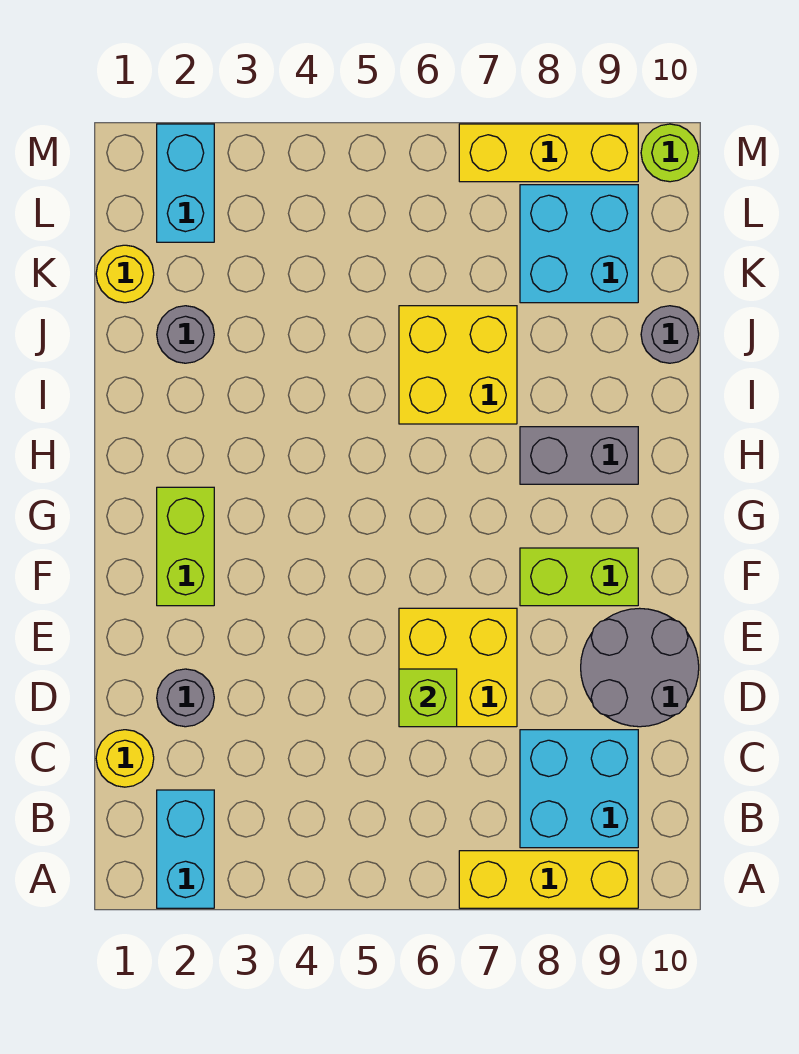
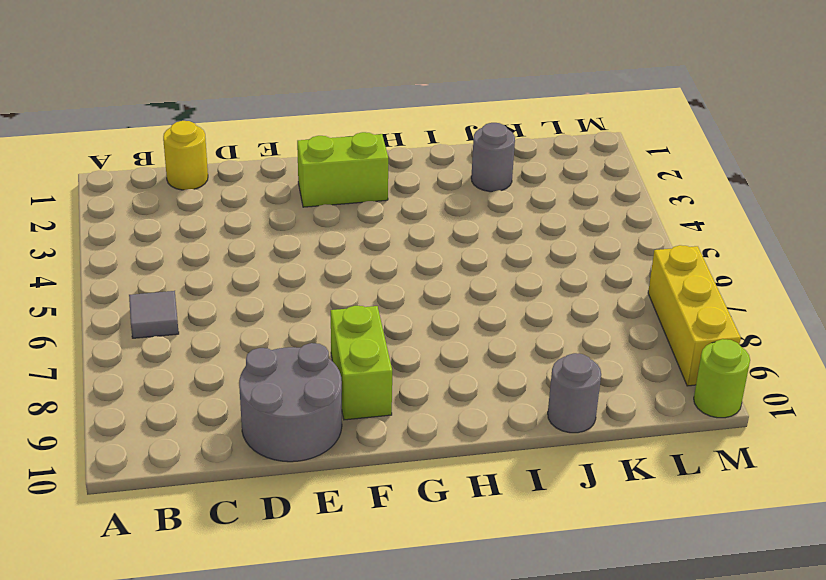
grey 1x1 tile [129,291,179,338] -> none
none -> cyan 1x2 brick [157,790,214,908]
none -> yellow 1x3 brick [459,851,638,908]
none -> cyan 2x2 brick [520,730,638,848]

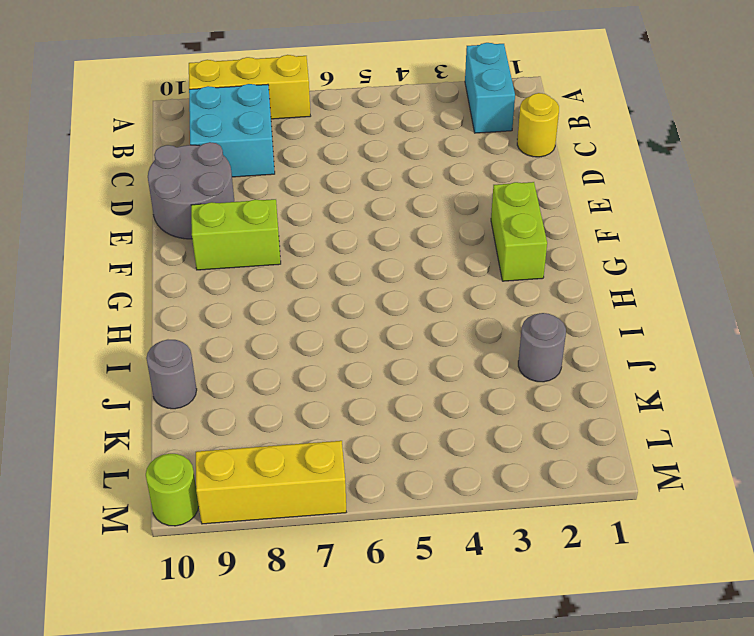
none -> grey 1x1 round brick [157,669,214,727]
none -> yellow 2x2 brick [399,608,517,727]
none -> grey 1x2 brick [520,427,638,484]

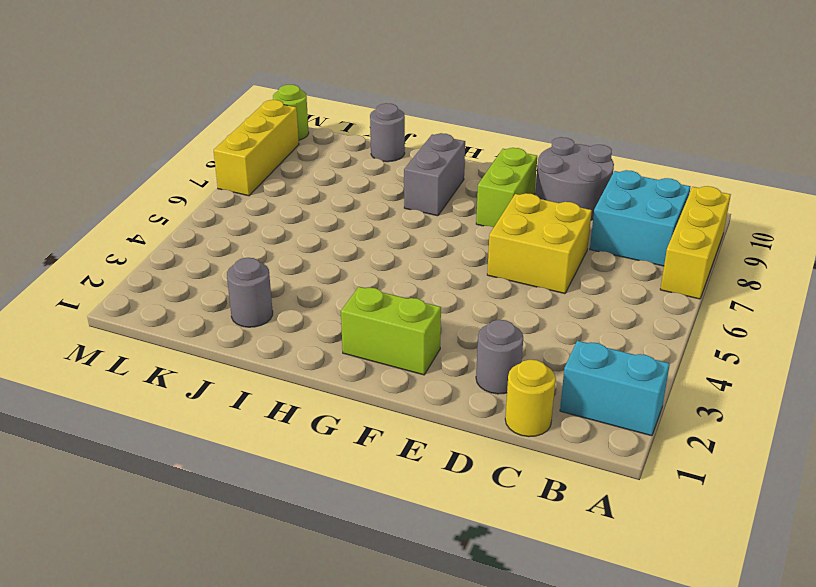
none -> yellow 2x2 brick [399,306,517,424]
none -> yellow 1x1 round brick [96,245,154,303]
none -> cyan 2x2 brick [520,185,638,303]

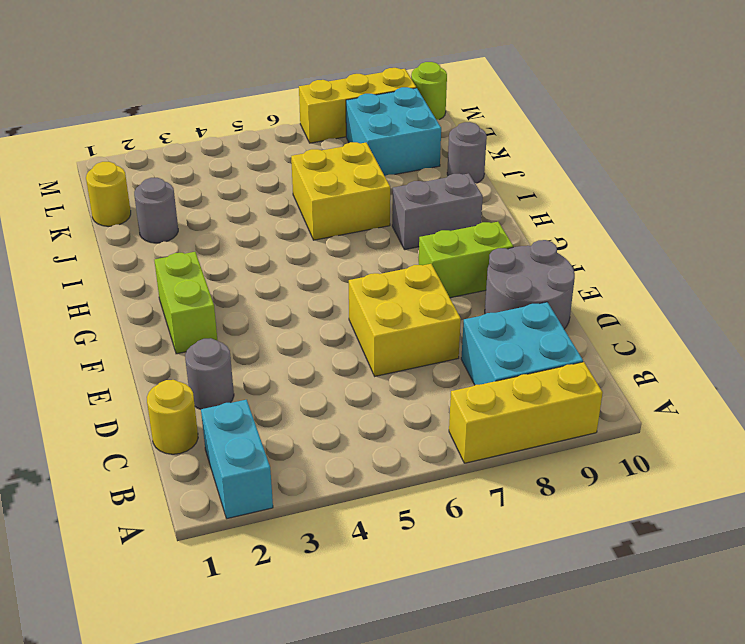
none -> cyan 1x2 brick [157,124,214,242]
none -> lime 1x1 brick [399,669,457,727]

